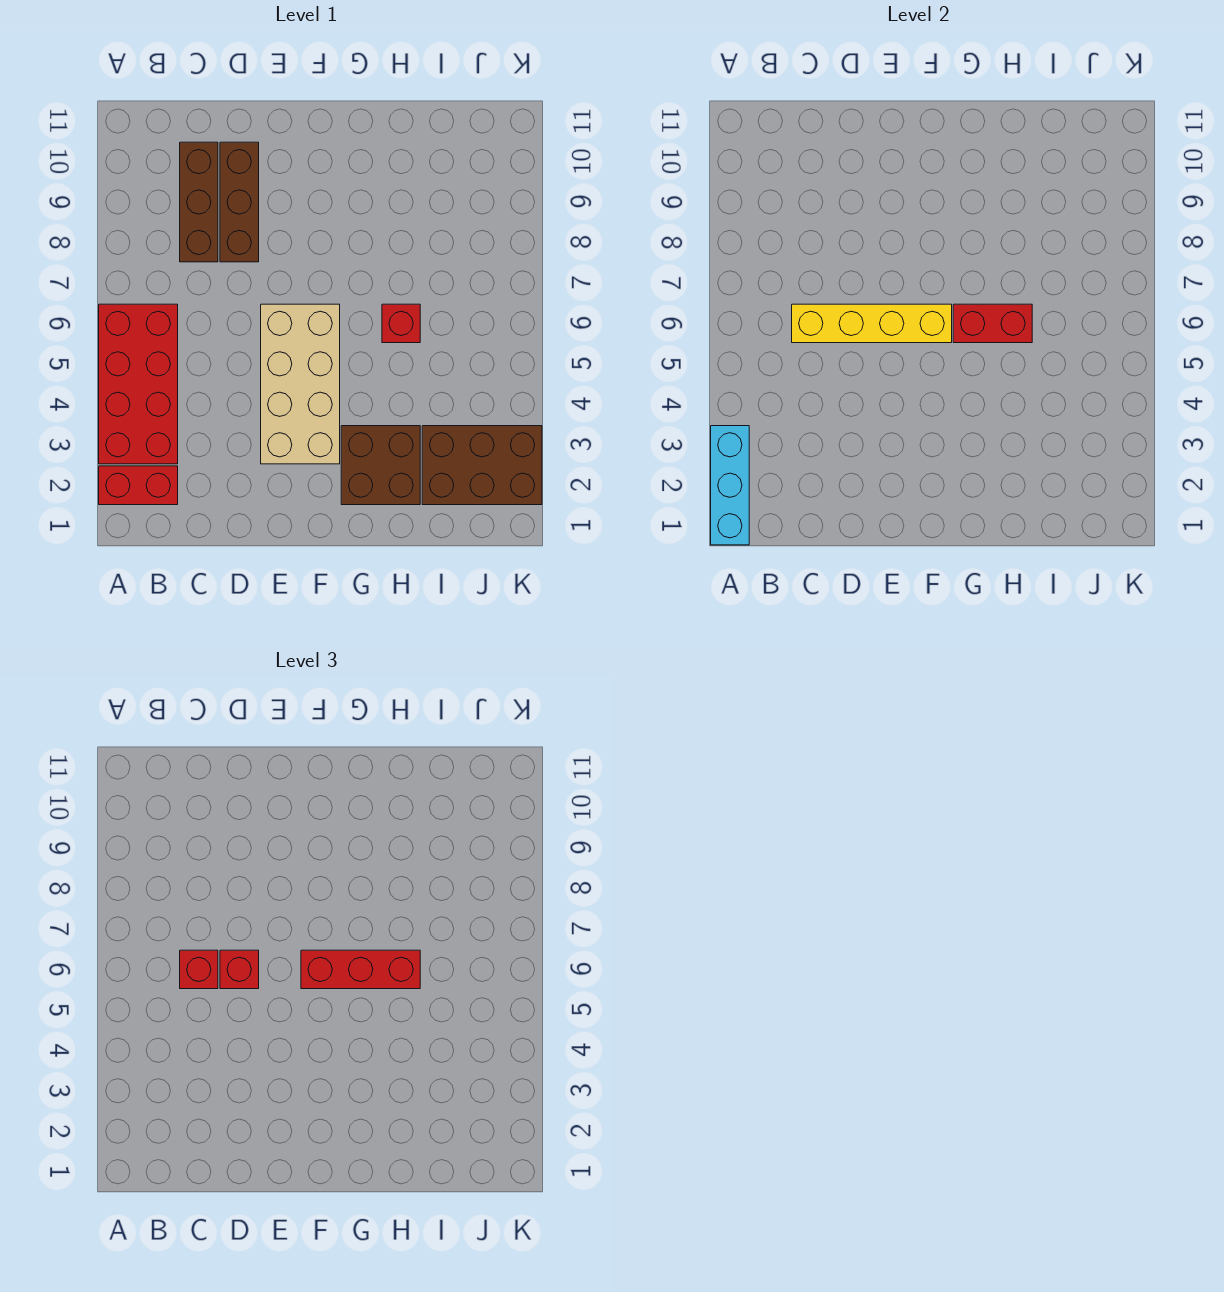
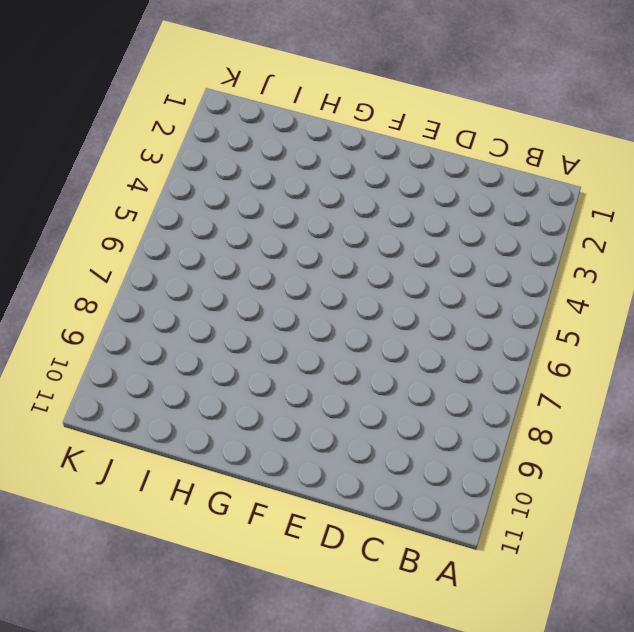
none -> red 1x2 brick [99,466,178,505]
none -> red 2x4 brick [99,304,178,464]
none -> brown 1x3 brick [180,142,218,262]

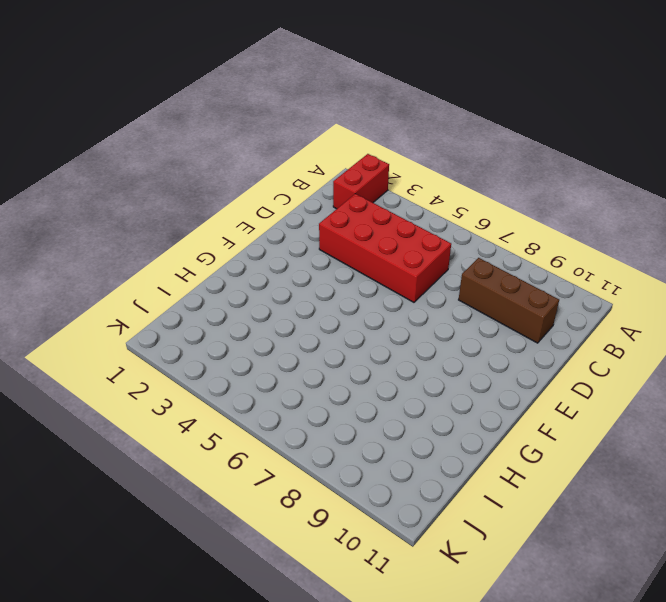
red 2x4 brick [319,194,451,302] -> red 2x4 brick moved to [99,304,178,464]
none -> brown 1x3 brick [220,142,259,262]
none -> tan 2x4 brick [261,304,340,464]
none -> brown 2x2 brick [341,426,420,505]

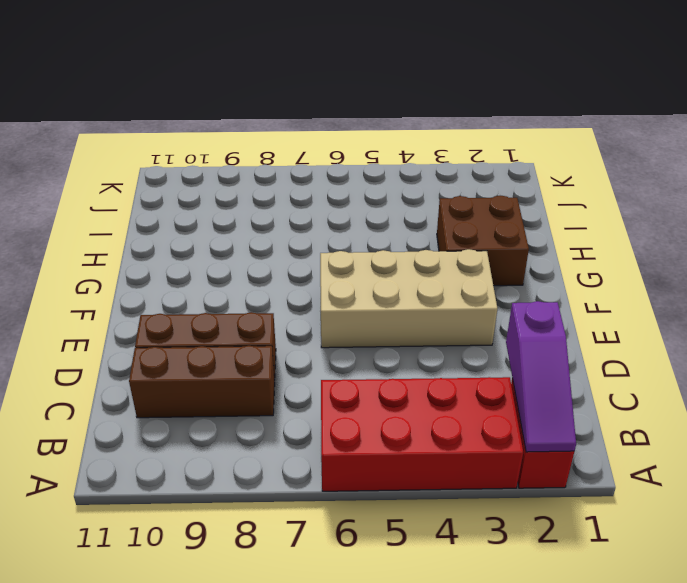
purple 1x3 slope [506,301,576,452] -> cyan 1x3 brick [711,426,749,545]
none -> red 1x1 brick [382,304,420,343]
none -> brown 2x3 brick [422,426,542,505]
none -> yellow 1x4 brick [792,304,952,343]

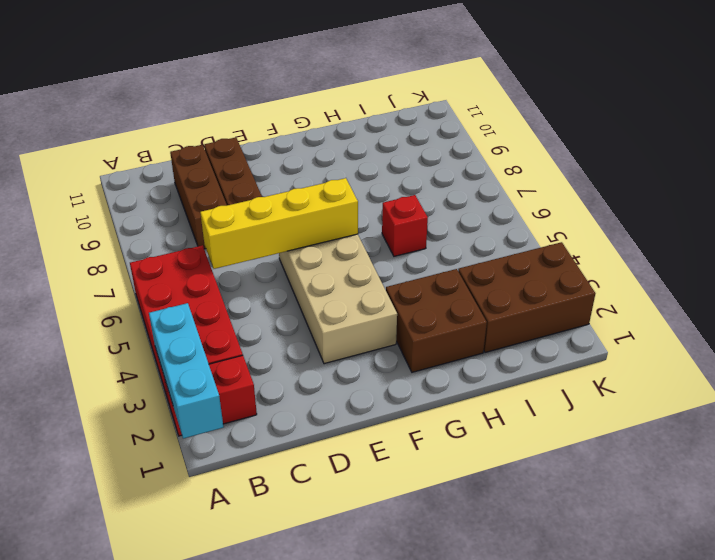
none -> red 1x2 brick [953,304,1032,343]
none -> red 1x1 brick [180,950,218,989]
none -> red 1x1 brick [220,950,259,989]

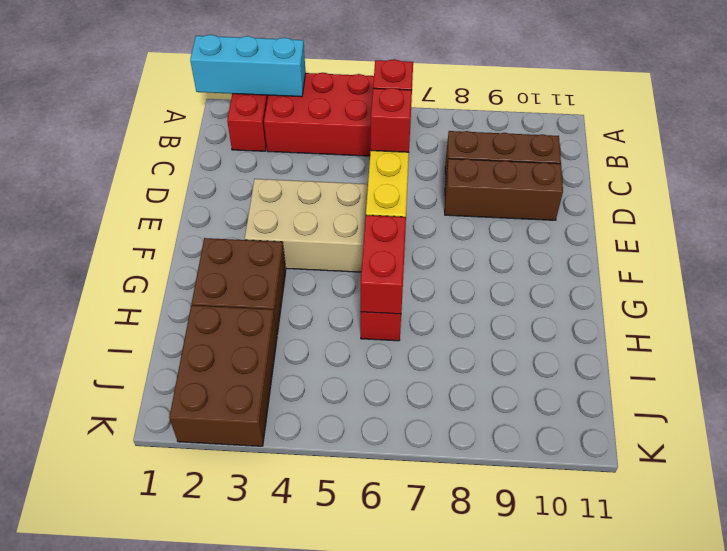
none -> red 1x3 brick [301,950,420,989]

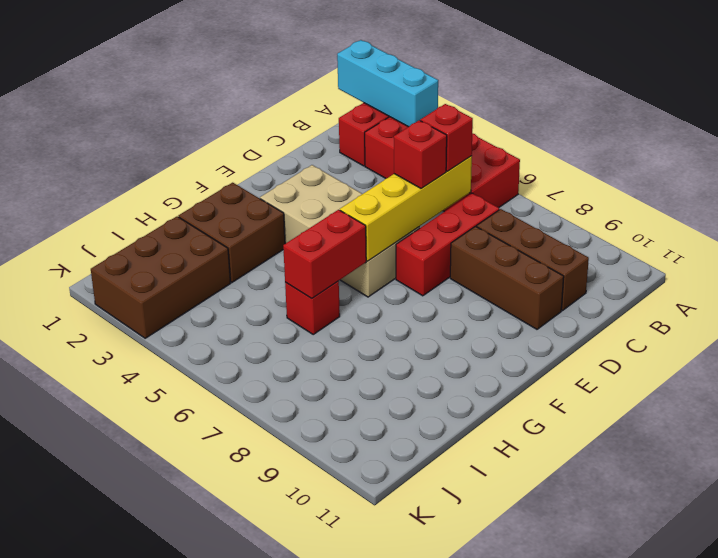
red 1x3 brick [396,193,499,296] -> red 1x3 brick moved to [301,950,420,989]

